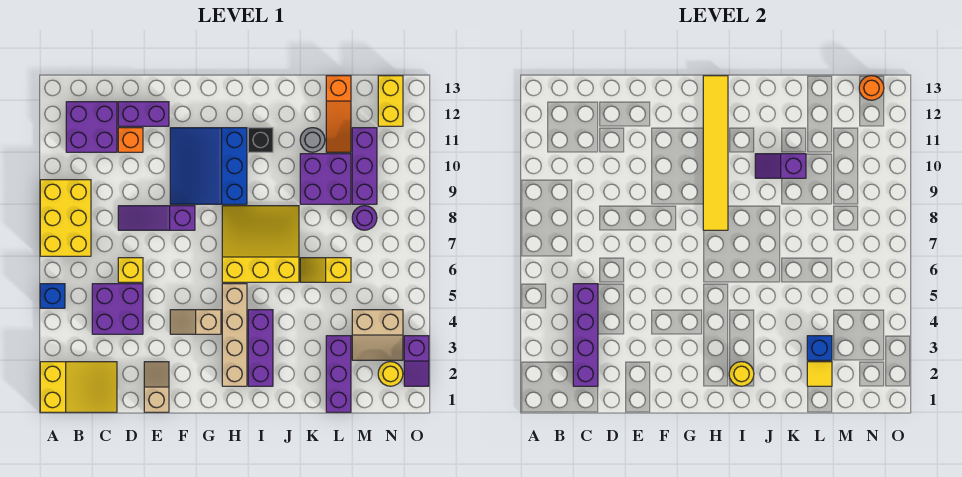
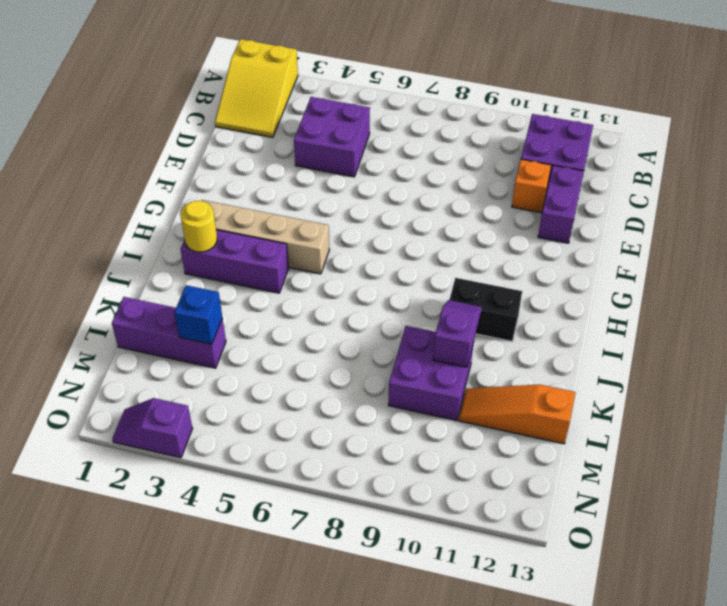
black 1x2 brick [449,278,522,341] -> black 1x1 brick [248,128,273,152]
none -> blue 1x1 brick [40,284,65,308]
none -> yellow 2x3 brick [40,180,91,256]
none -> yellow 1x1 brick [118,258,143,282]
none -> purple 1x3 slope [118,206,195,230]

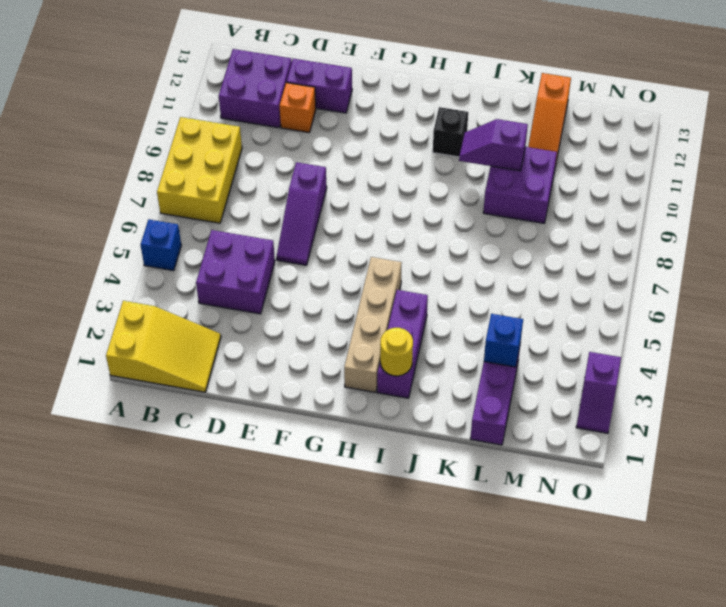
purple 1x3 slope [277,162,327,265] -> purple 1x3 slope turned to [118,206,195,230]
none -> yellow 1x1 brick [118,258,143,282]
none -> tan 1x2 slope [144,362,169,412]
none -> tan 1x2 slope [170,310,221,334]
none -> blue 3x3 slope [170,128,247,204]

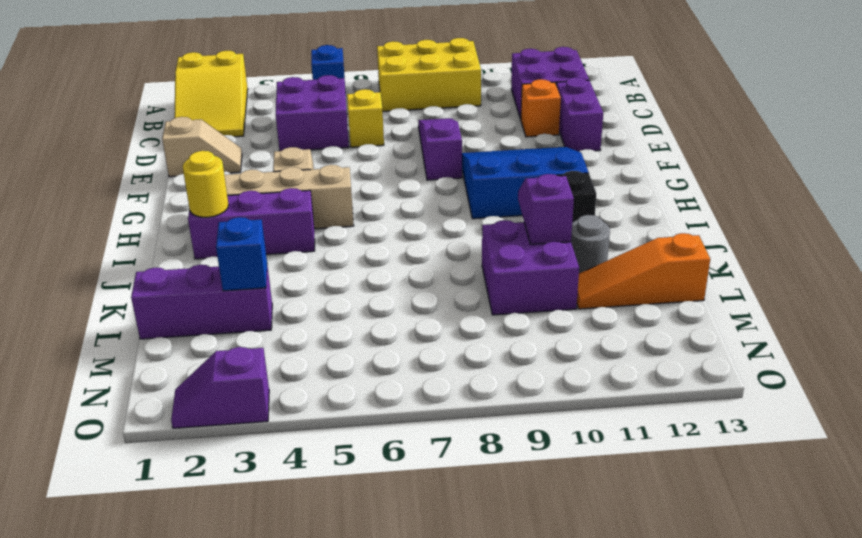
none -> yellow 3x3 slope [222,206,299,282]
none -> yellow 1x2 slope [300,258,351,282]
none -> tan 2x2 slope [352,310,403,360]
none -> purple 1x1 round brick [352,206,377,230]

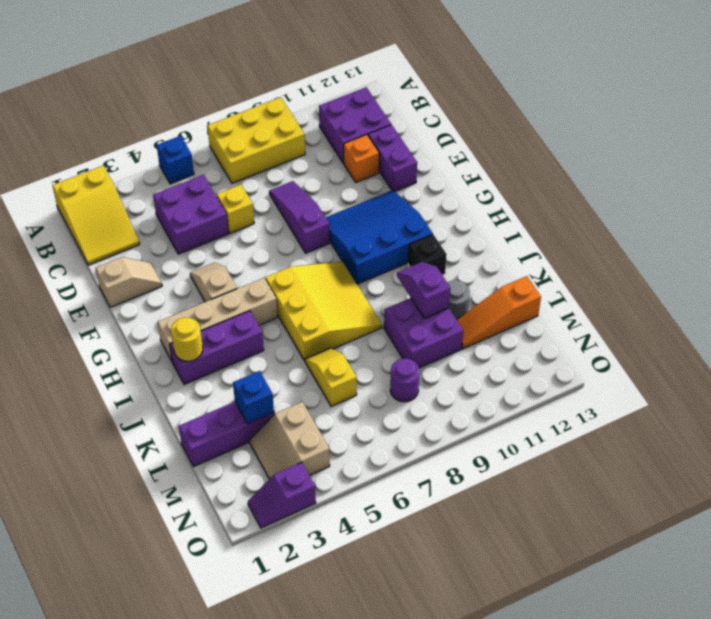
none -> purple 1x3 brick [352,128,377,204]
none -> yellow 1x1 round brick [378,362,403,386]
none -> yellow 1x2 brick [378,76,403,126]
none -> purple 1x4 brick [573,284,598,386]

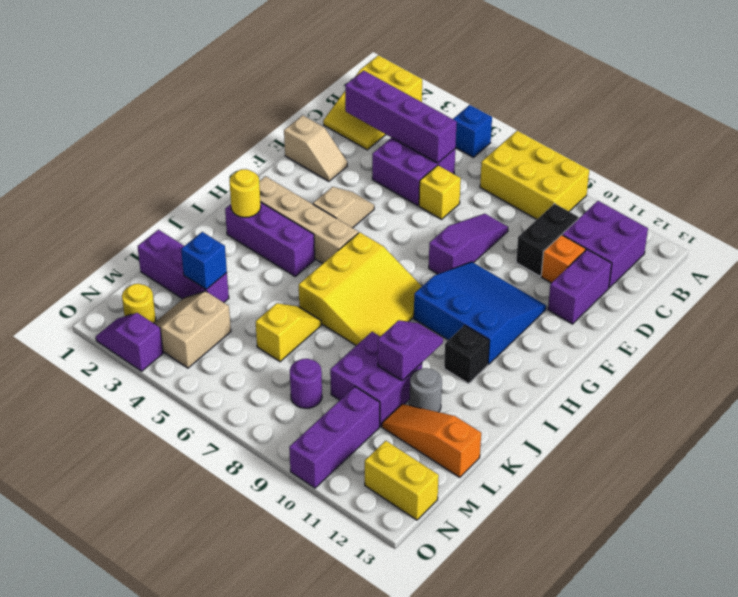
black 1x2 brick [516,204,578,276] -> none
purple 1x3 brick [289,387,380,488] -> purple 1x3 brick turned to [352,128,377,204]
none -> yellow 1x6 tile [703,76,728,230]
none -> yellow 1x1 tile [807,362,832,386]
none -> orange 1x1 round brick [859,76,884,100]

